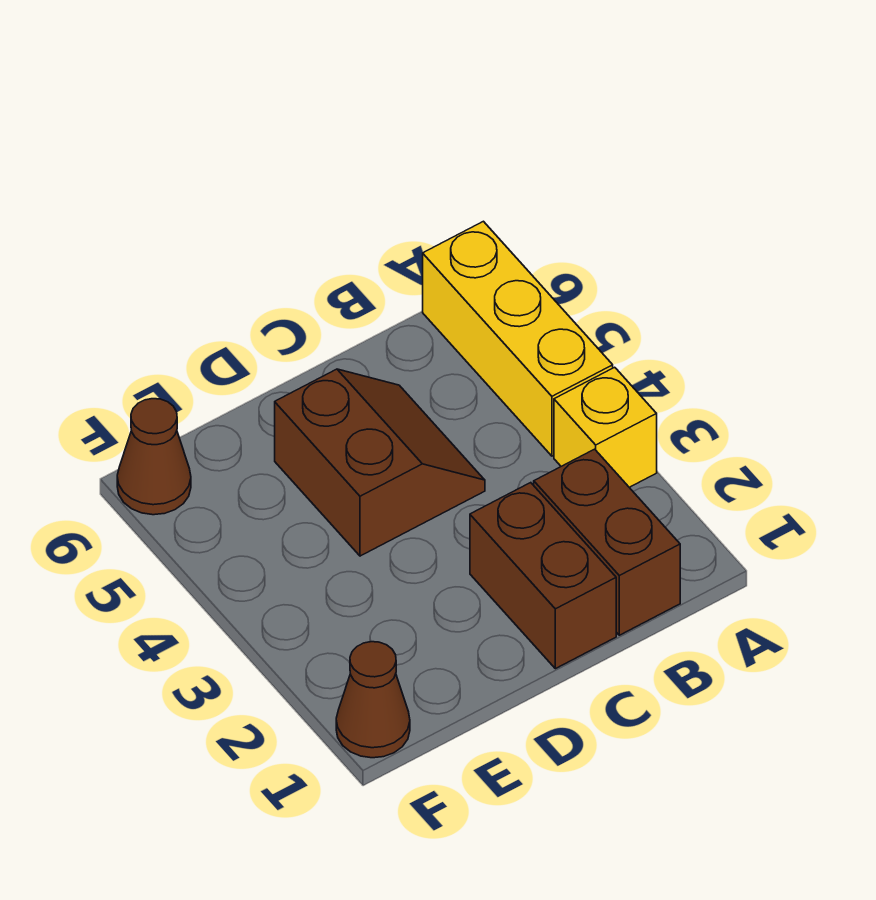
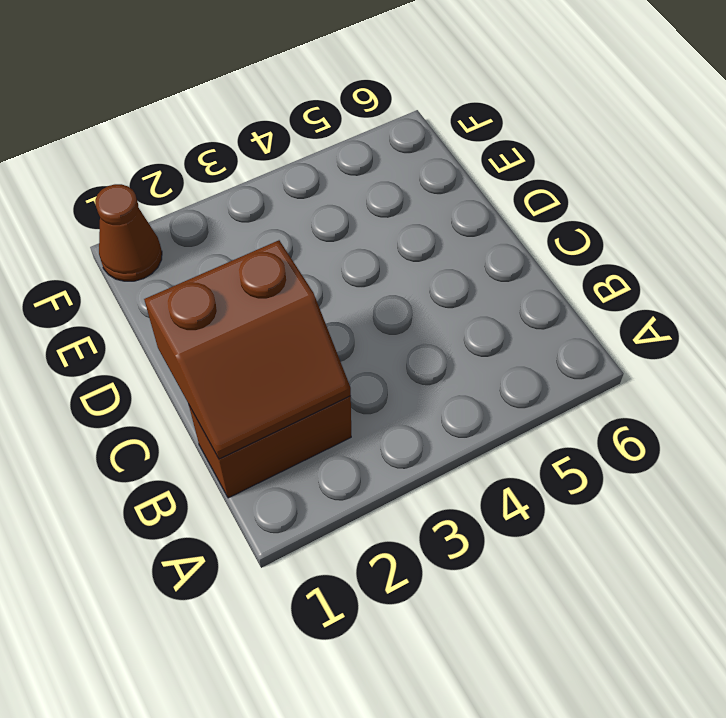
brown 2x2 slope [144,240,351,459] -> brown 2x2 slope moved to [275,369,485,556]
none -> yellow 1x1 brick [554,367,657,487]
none -> yellow 1x3 brick [423,221,613,456]

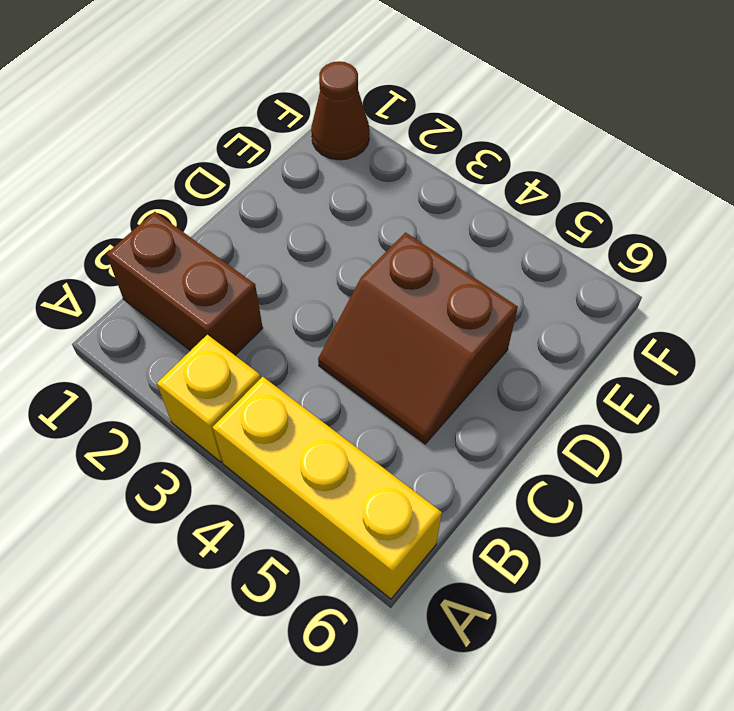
none -> brown 1x2 brick [470,483,616,669]
none -> brown 1x1 cone [117,399,191,515]

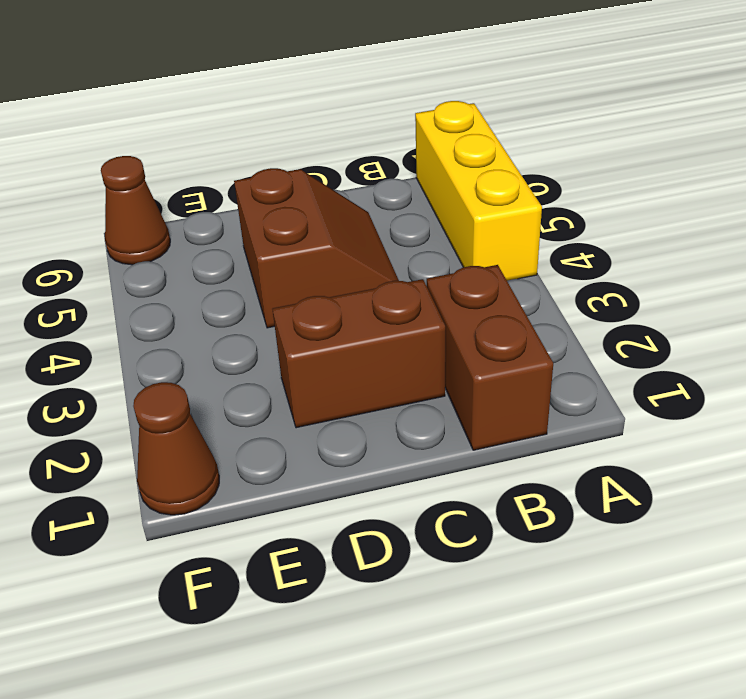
brown 1x2 brick [273,279,445,428] -> brown 1x2 brick turned to [470,483,616,669]
none -> yellow 1x1 brick [554,367,657,487]

